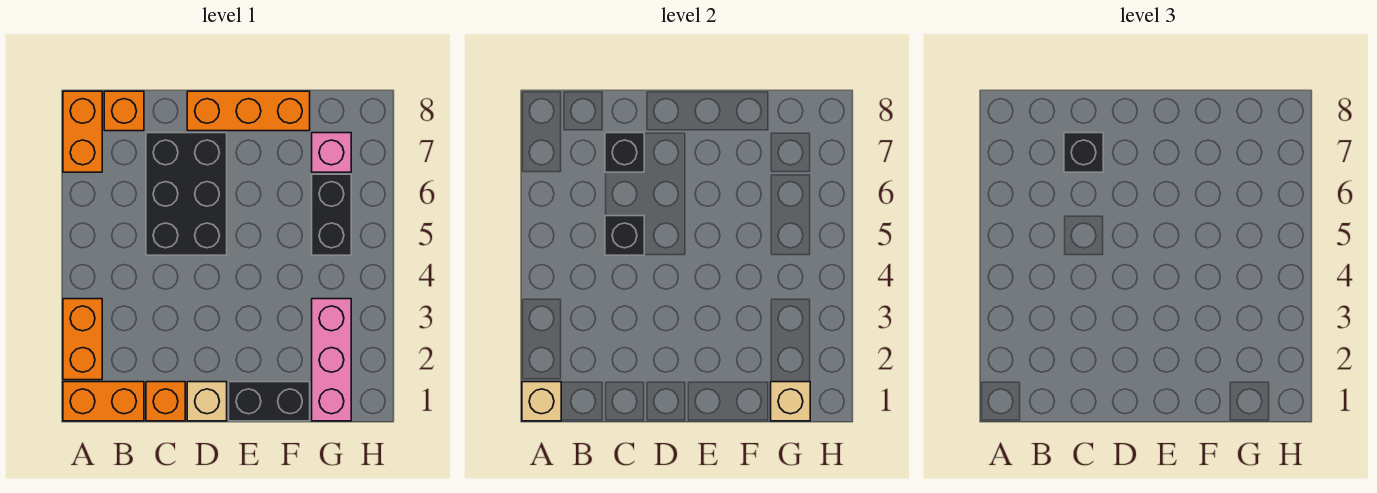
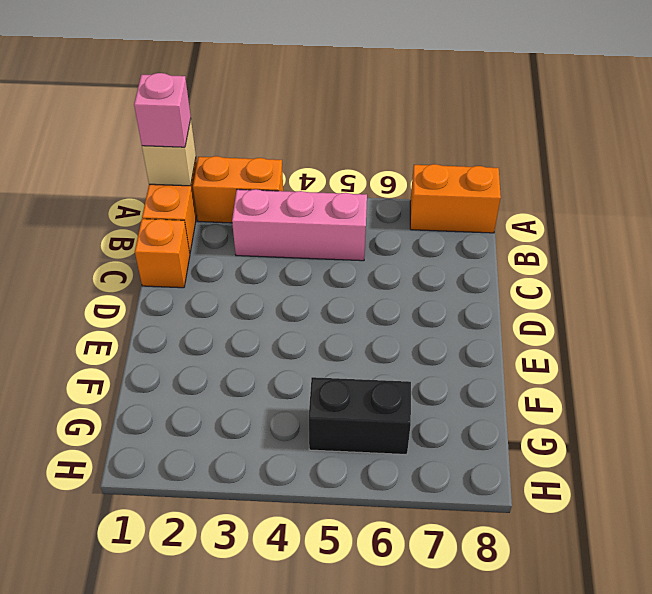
pink 1x1 brick [134,73,191,147] -> pink 1x1 brick moved to [312,133,351,172]
pink 1x3 brick [232,189,367,261] -> pink 1x3 brick moved to [312,299,351,421]
none -> orange 1x1 brick [104,91,144,131]
none -> black 2x3 brick [146,133,227,255]
none -> tan 1x1 brick [187,382,227,421]

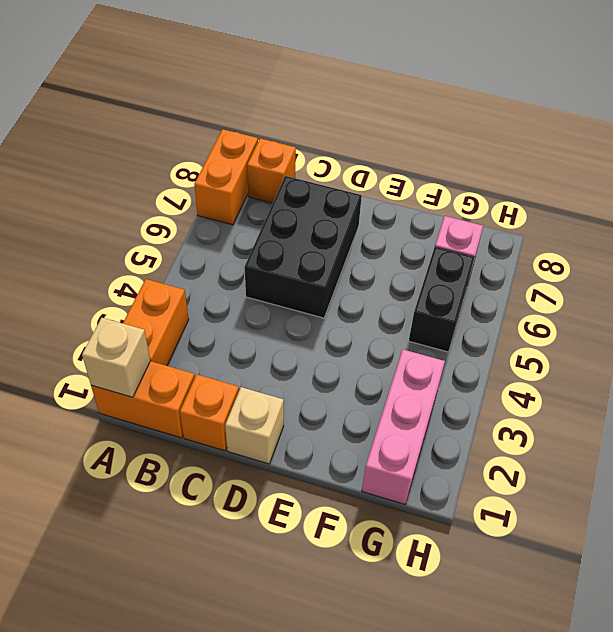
none -> orange 1x3 brick [187,91,310,131]
none -> black 1x2 brick [229,382,310,421]
none -> black 1x1 brick [605,216,644,255]

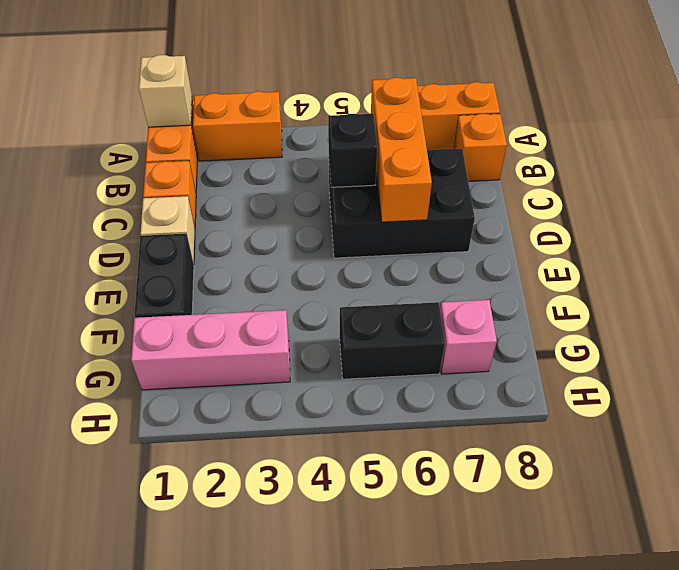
orange 1x3 brick [371,77,432,222] -> orange 1x3 brick moved to [187,91,310,131]
none -> black 1x1 brick [605,133,644,172]
none -> tan 1x1 brick [771,382,810,421]
none -> black 1x1 brick [1064,133,1103,172]

